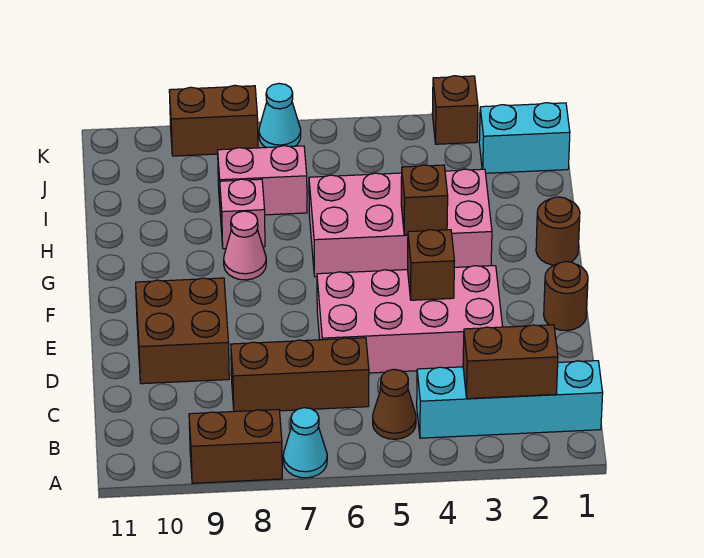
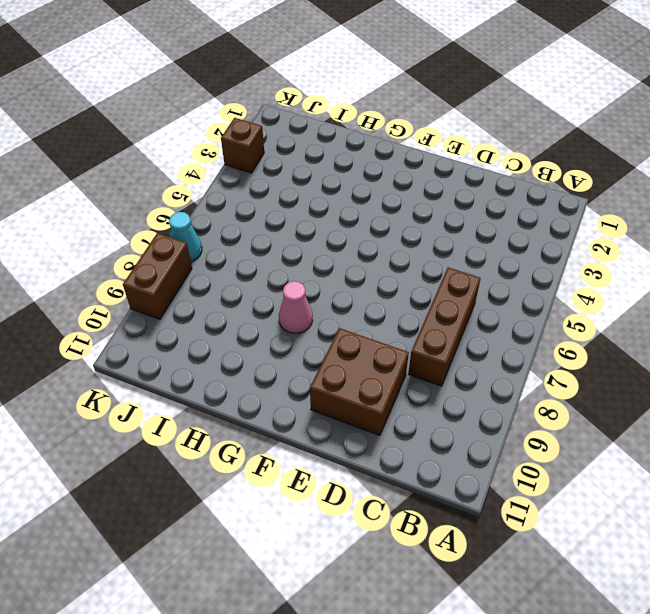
none -> cyan 1x1 cone [283,408,327,478]
none -> brown 1x2 brick [189,409,282,483]
none -> cyan 1x4 brick [417,361,603,438]

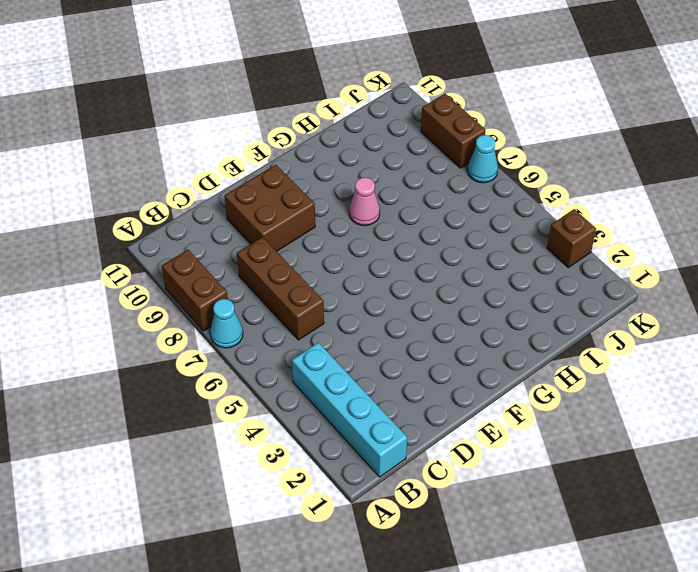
none -> brown 1x1 cone [373,369,416,439]
none -> pink 2x4 brick [317,266,503,373]
none -> brown 1x1 round brick [544,261,588,331]

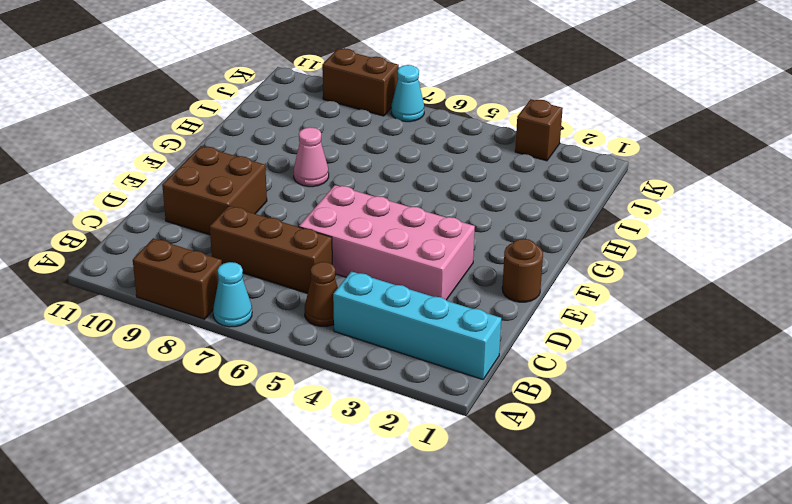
none -> brown 1x1 round brick [536,197,580,265]
none -> pink 2x4 brick [309,169,492,277]
none -> pink 1x1 brick [220,179,265,249]

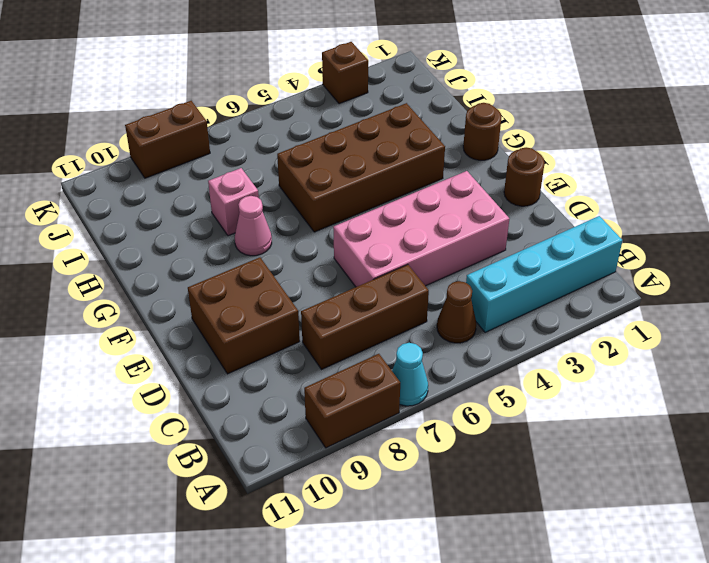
brown 2x4 brick [277,103,445,232] -> pink 2x4 brick [309,169,492,277]
none -> pink 1x2 brick [218,146,307,217]
none -> cyan 1x2 brick [479,103,570,173]
none -> cyan 1x1 cone [259,83,301,148]

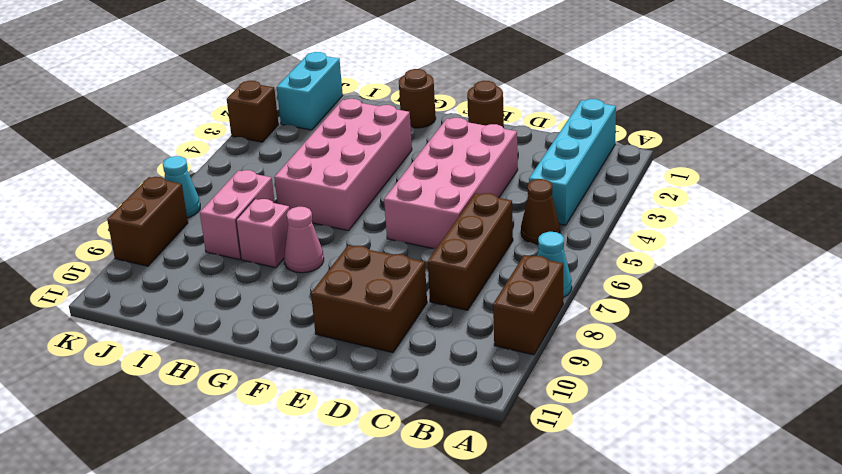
none -> brown 1x2 brick [463,325,558,399]
none -> brown 1x1 brick [408,230,454,300]
none -> brown 1x1 brick [401,165,448,235]

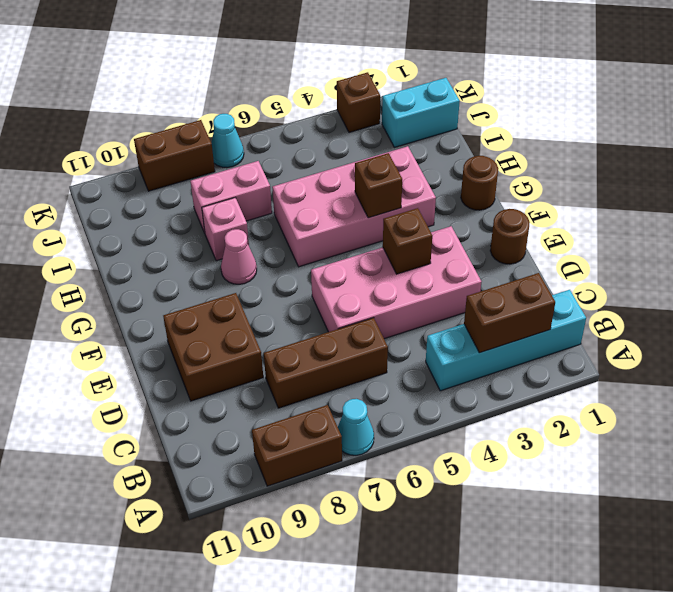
none -> brown 1x1 cone [373,369,416,439]

